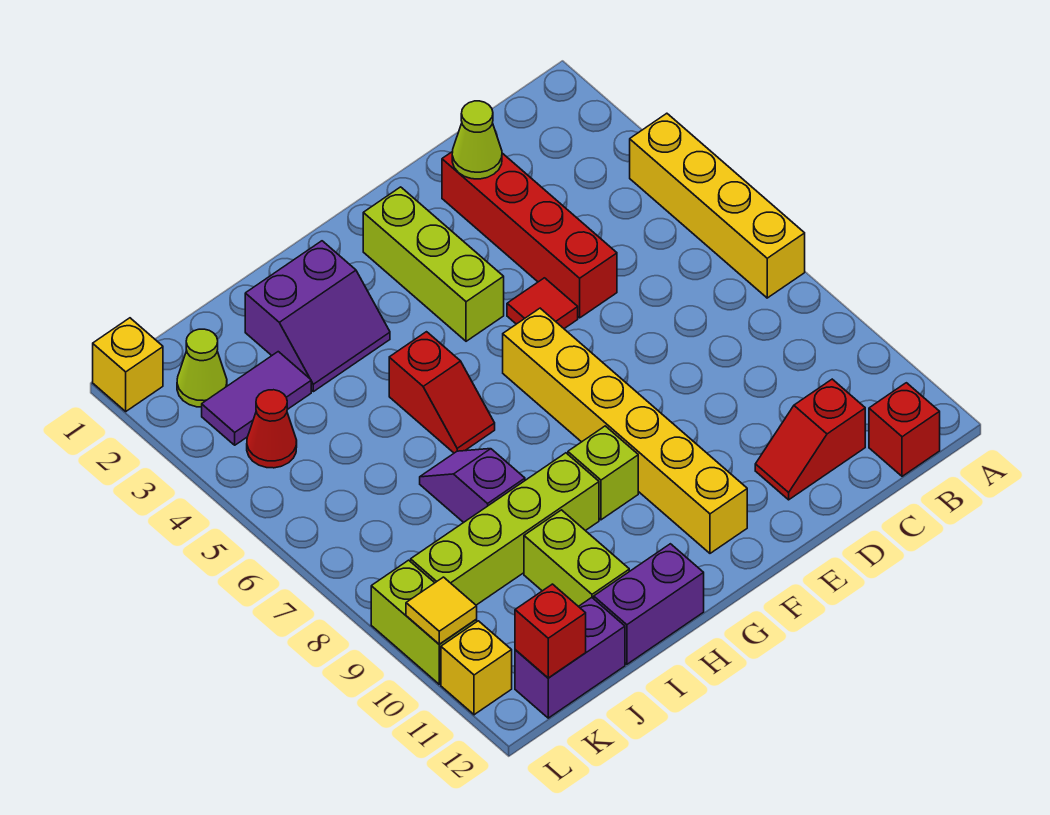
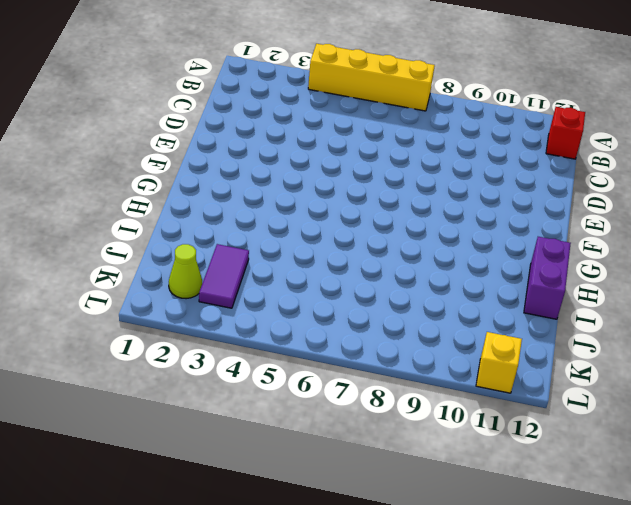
none -> red 1x2 slope [755,379,865,500]
none -> red 1x4 brick [442,151,617,318]
none -> red 1x1 tile [507,278,578,329]

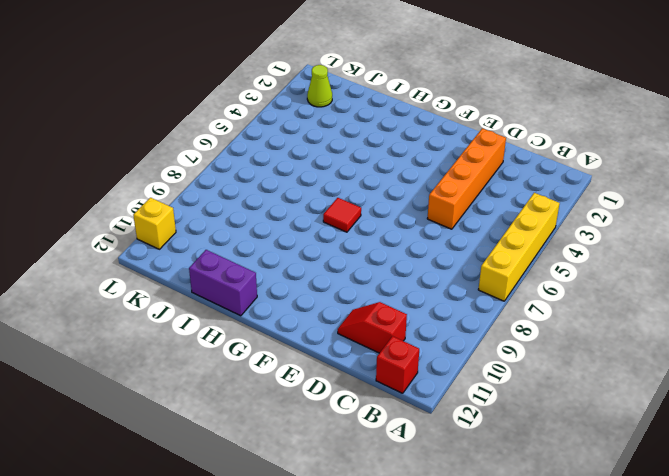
orange 1x4 brick [427,128,506,229] -> red 1x4 brick [442,151,617,318]
red 1x1 tile [323,198,361,232] -> red 1x1 tile moved to [507,278,578,329]
none -> lime 1x3 brick [363,187,504,341]
none -> yellow 1x6 brick [503,308,747,553]
none -> lime 1x1 brick [568,426,638,520]

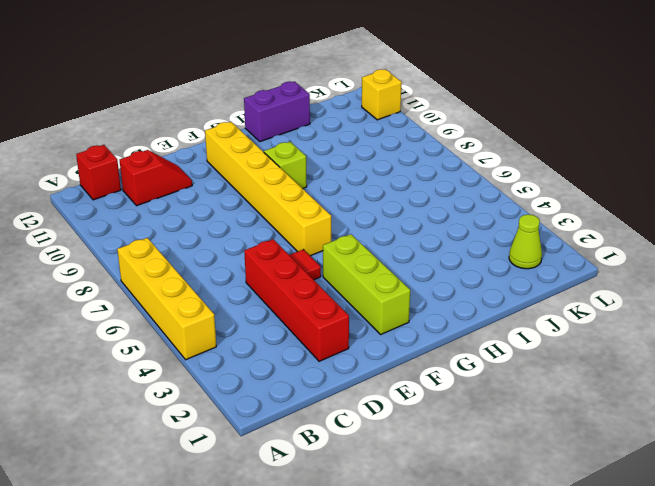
none -> purple 2x2 slope [245,241,390,392]
none -> red 1x2 slope [389,332,495,453]
none -> lime 1x4 brick [411,453,599,605]

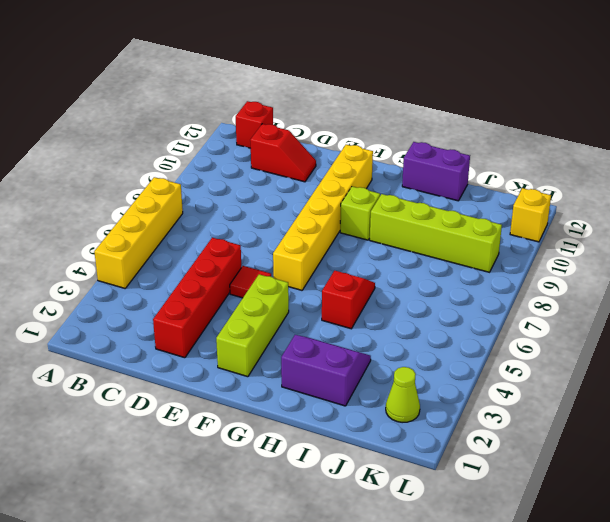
none -> purple 1x2 slope [420,449,525,522]
none -> lime 1x2 brick [524,510,629,606]
none -> purple 1x2 tile [202,352,311,445]

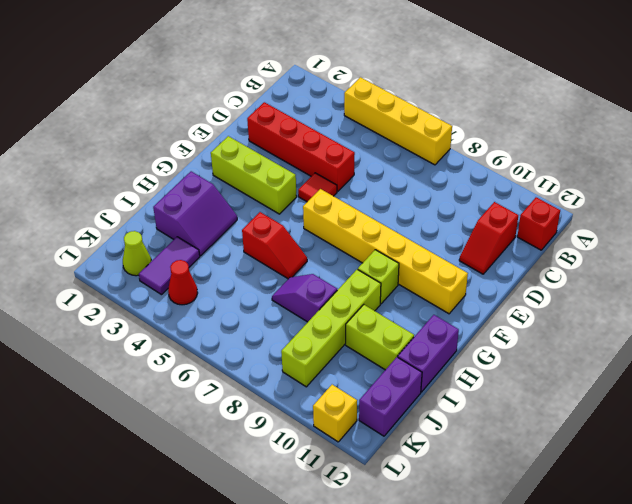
none -> yellow 1x1 brick [93,318,163,411]
none -> lime 1x2 brick [371,560,477,684]
none -> lime 1x1 cone [452,101,502,179]

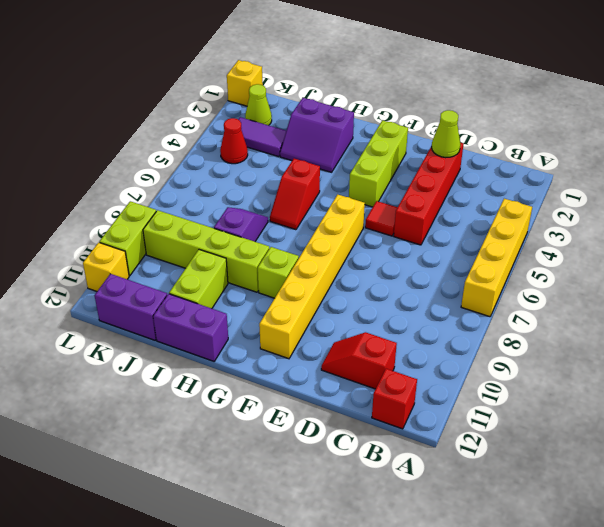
none -> red 1x1 brick [515,584,586,678]
none -> yellow 1x1 tile [406,577,477,644]

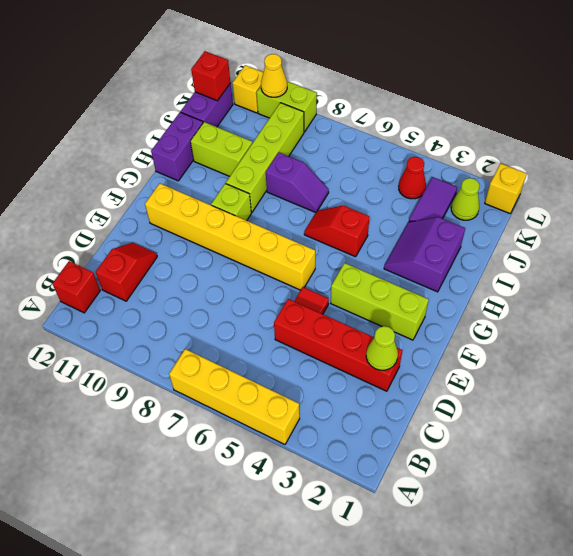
yellow 1x1 cone [261,54,287,97] -> yellow 1x1 tile [406,577,477,644]

